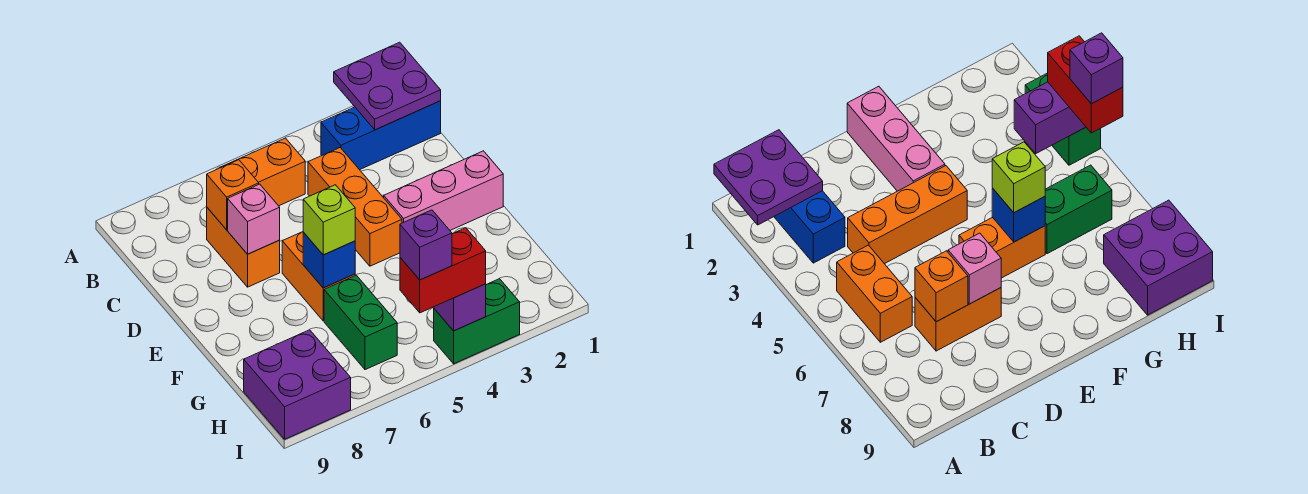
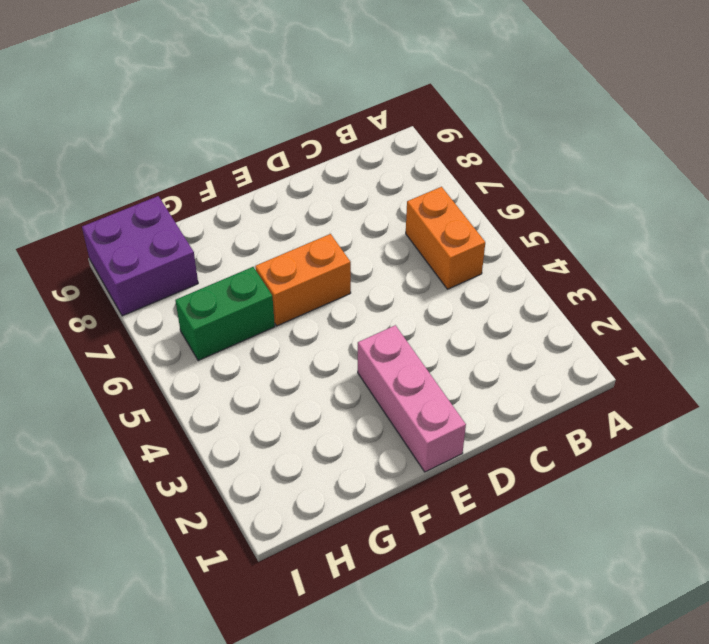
none -> blue 1x3 brick [321,101,441,170]
none -> orange 1x3 brick [308,148,402,266]
none -> orange 1x2 brick [207,208,280,287]

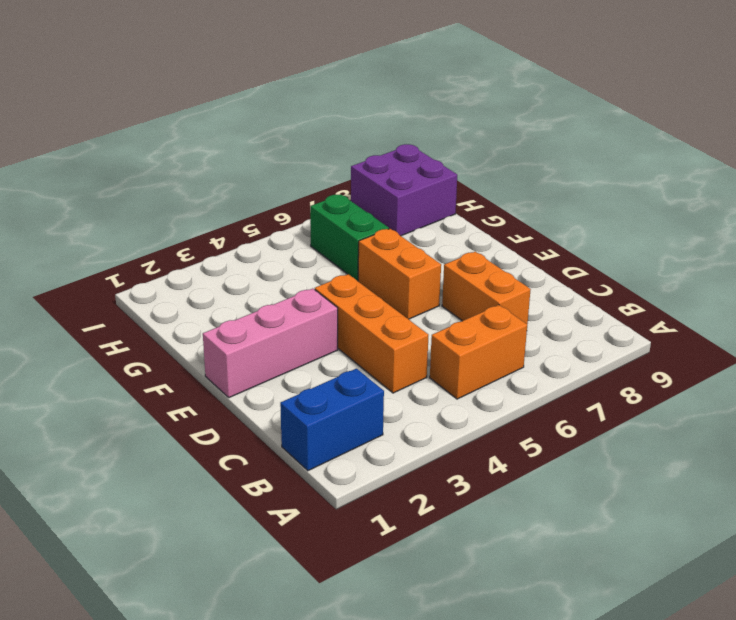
blue 1x2 brick [280,369,384,471] -> blue 1x3 brick [321,101,441,170]
none -> green 1x2 brick [434,279,520,364]
none -> purple 2x2 plate [334,42,441,130]
none -> orange 1x1 brick [207,160,259,230]

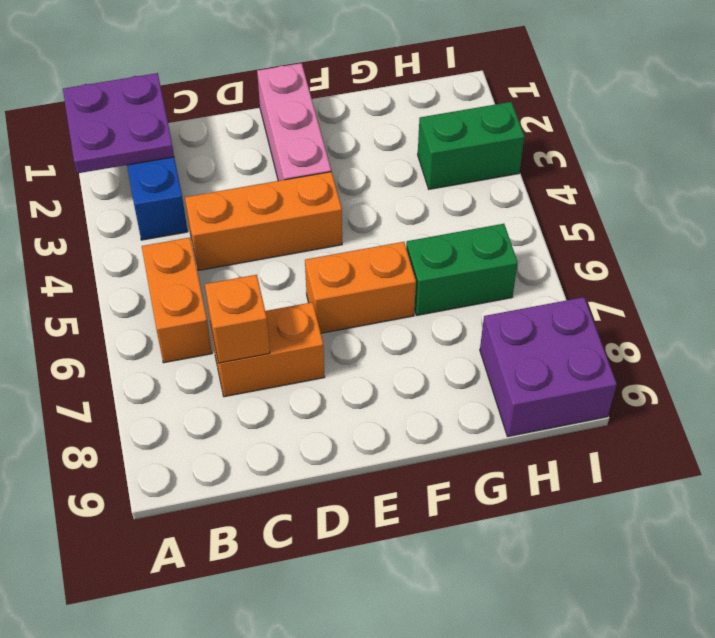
green 1x2 brick [418,102,524,189] -> green 1x2 brick turned to [434,279,520,364]
none -> pink 1x1 brick [228,184,280,254]
none -> blue 1x1 brick [303,232,355,288]
none -> purple 1x2 brick [433,284,486,331]

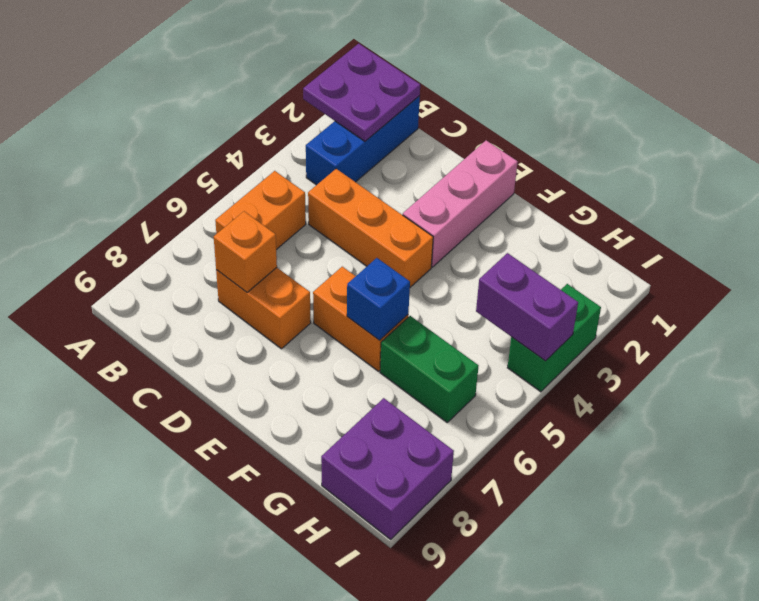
none -> pink 1x1 brick [228,184,280,254]
none -> lime 1x1 brick [303,185,355,255]
none -> red 1x2 brick [400,228,486,313]

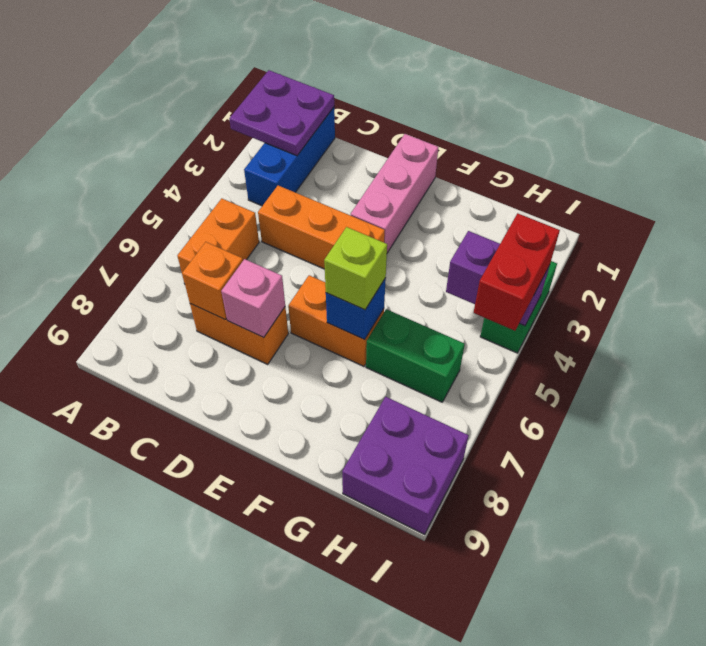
none -> purple 1x1 brick [400,210,452,280]

